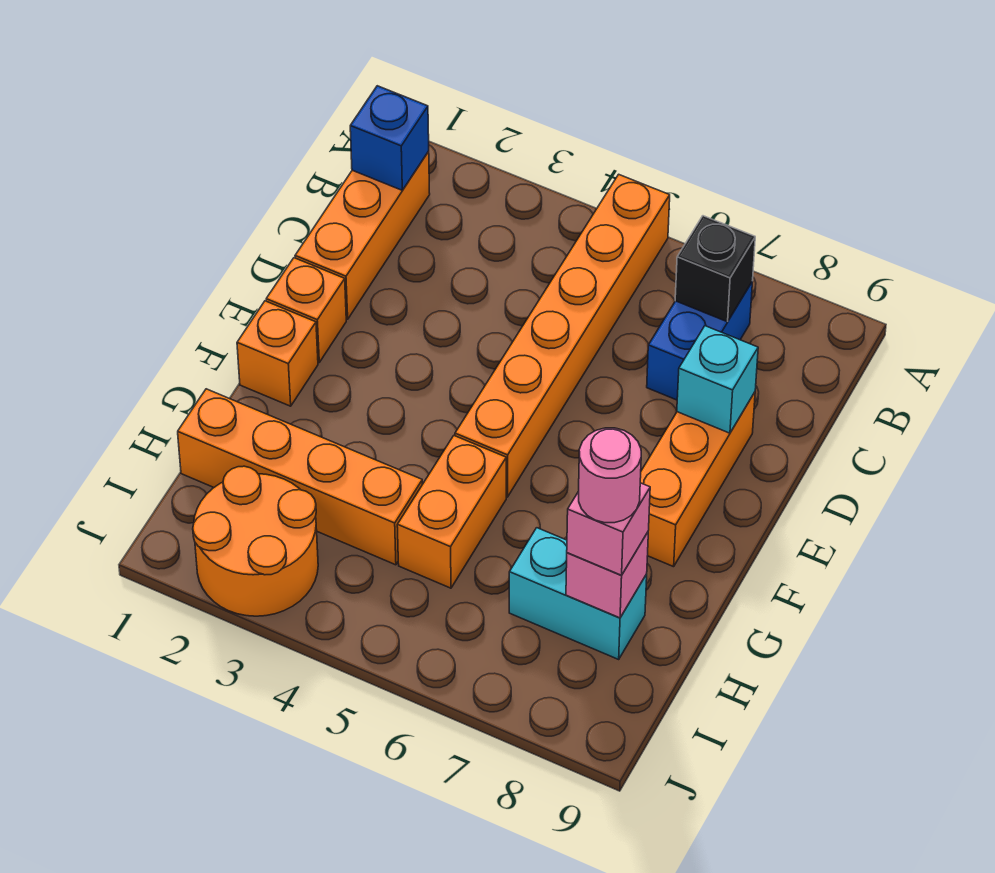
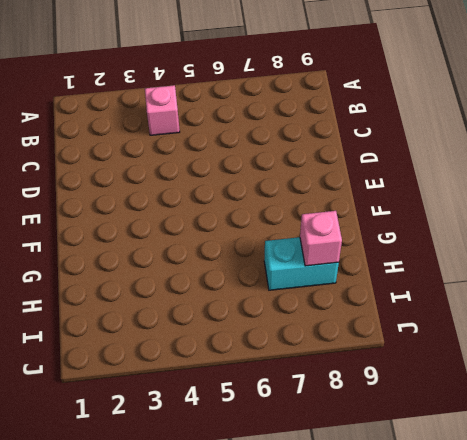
pink 1x1 brick [145,85,180,135] -> pink 1x1 brick moved to [567,483,650,575]
none -> orange 1x6 brick [455,174,670,497]
none -> orange 1x3 brick [295,151,430,319]
none -> blue 1x2 brick [647,281,753,400]

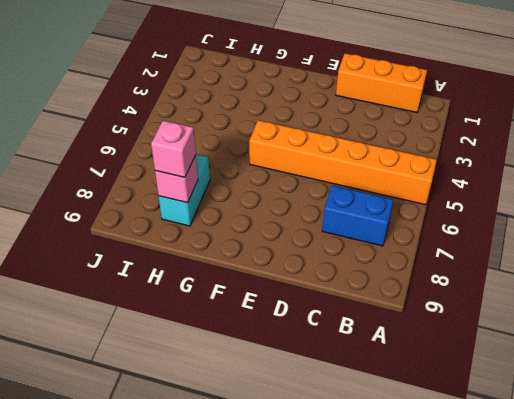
none -> orange 1x3 brick [640,392,755,567]
none -> orange 1x1 brick [266,258,346,362]
none -> orange 1x1 brick [237,301,318,406]

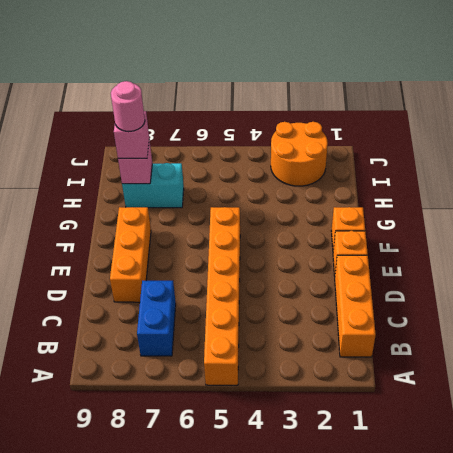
none -> orange 1x2 brick [397,436,506,588]
none -> orange 1x4 brick [178,389,422,565]
none -> blue 1x1 brick [350,86,429,190]

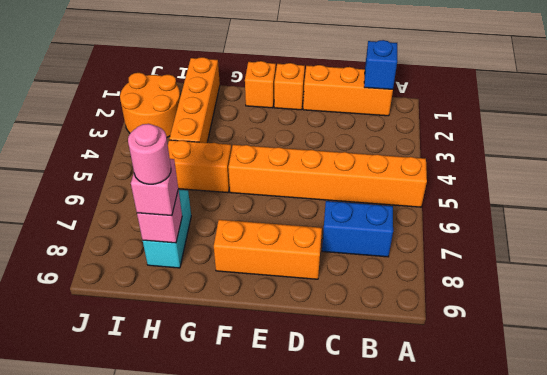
none -> black 1x1 brick [675,216,755,322]
none -> cyan 1x1 brick [677,326,758,433]

